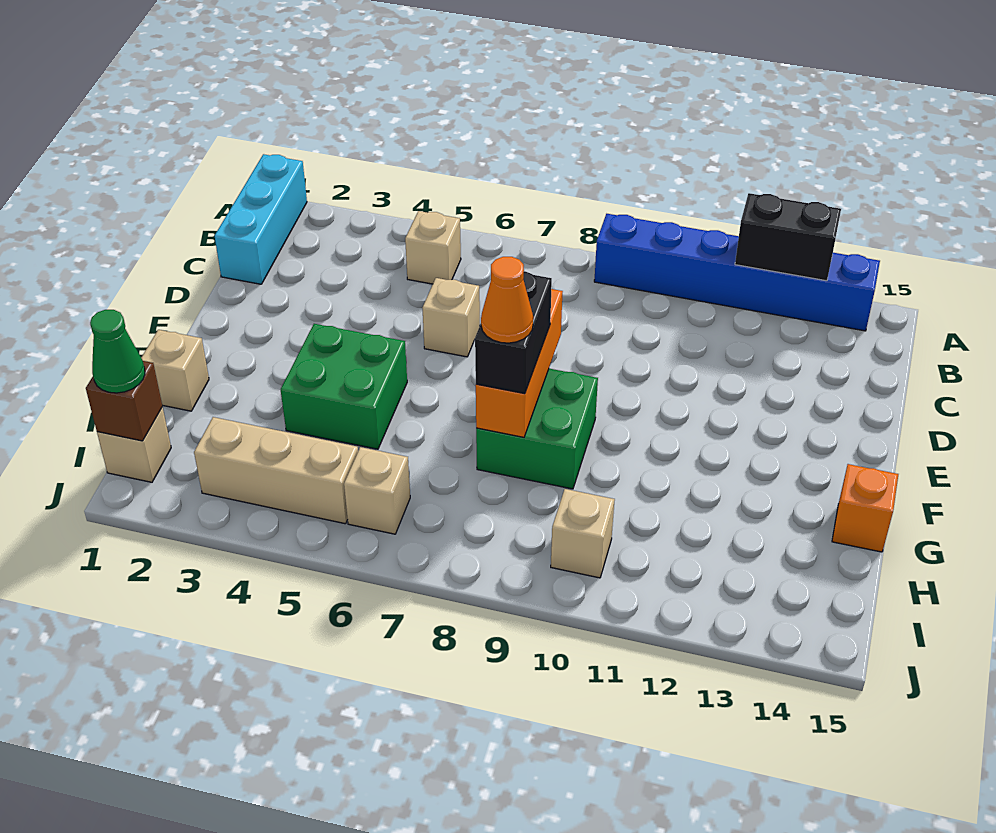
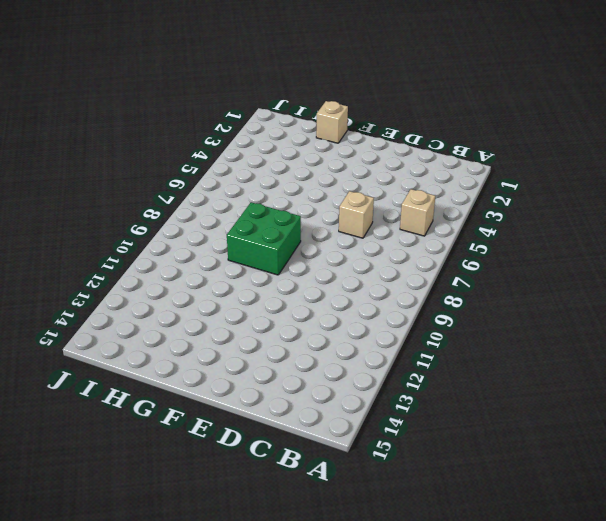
none -> cyan 1x3 brick [215,154,307,284]
none -> blue 1x6 brick [594,214,880,331]
none -> green 2x2 brick [281,324,407,449]

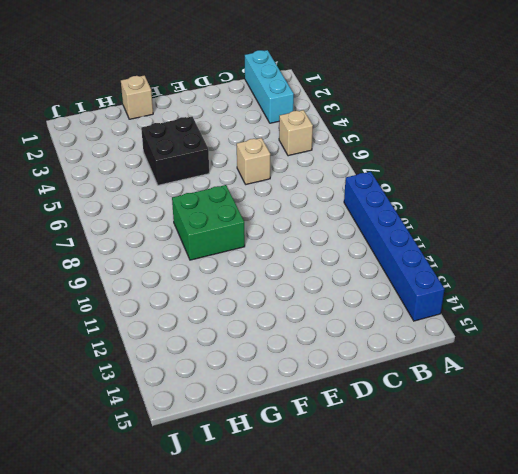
cyan 1x3 brick [245,50,294,123] -> cyan 1x3 brick turned to [215,154,307,284]
black 2x2 brick [141,117,209,185] -> green 2x2 brick [281,324,407,449]
none -> orange 1x1 brick [832,464,898,552]
none -> tan 1x1 brick [97,407,171,482]
none -> tan 1x3 brick [194,417,358,524]

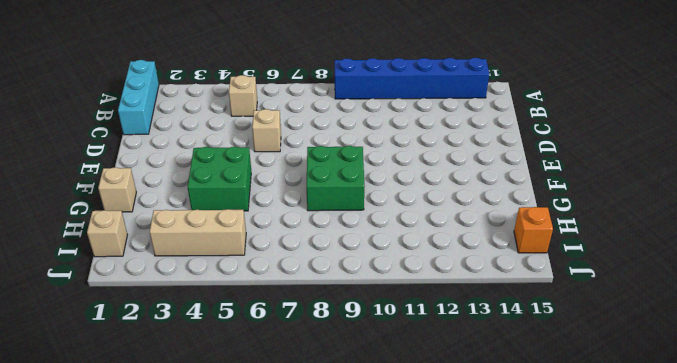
orange 1x1 brick [514,207,553,253] -> orange 1x1 brick moved to [832,464,898,552]
none -> tan 1x1 brick [344,447,410,534]
none -> tan 1x1 brick [551,489,615,578]
none -> black 1x2 brick [735,193,841,281]

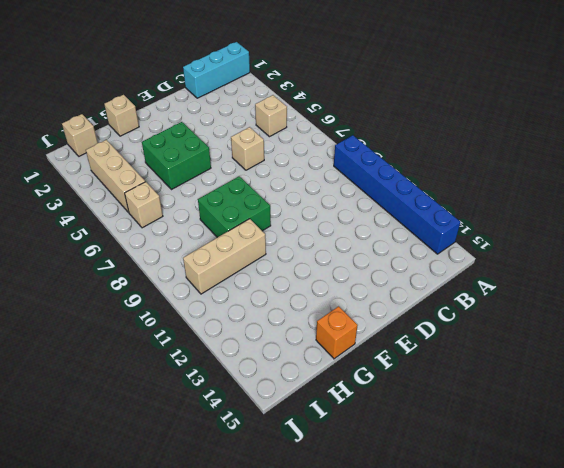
tan 1x3 brick [183,219,266,294] -> tan 1x1 brick [551,489,615,578]
none -> black 1x2 brick [735,193,841,281]
none -> orange 1x3 brick [476,289,563,437]
none -> brown 1x1 brick [86,361,162,441]

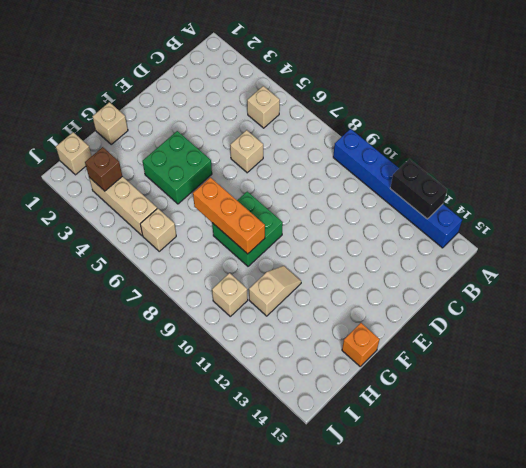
orange 1x3 brick [193,177,265,254] -> orange 1x3 brick turned to [476,289,563,437]
tan 1x2 slope [249,266,301,316] -> none
brown 1x1 brick [85,147,122,191] -> brown 1x1 brick moved to [86,361,162,441]
none -> cyan 1x3 brick [215,154,307,284]
none -> black 1x2 brick [475,271,552,394]
none -> green 1x1 cone [90,310,145,393]

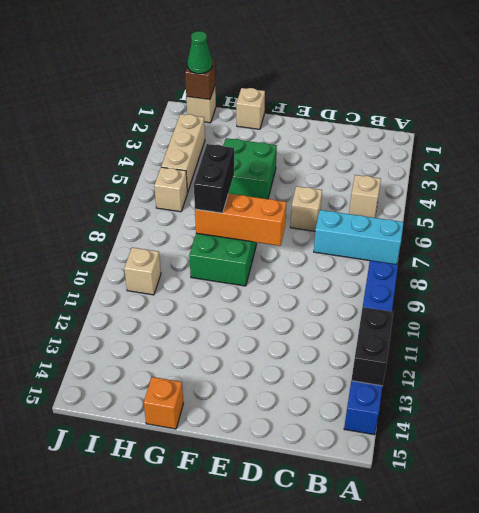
cyan 1x3 brick [314,210,404,264] -> cyan 1x3 brick moved to [215,154,307,284]
black 1x2 brick [194,144,234,213] -> black 1x2 brick turned to [475,271,552,394]
none -> orange 1x1 cone [481,257,533,343]

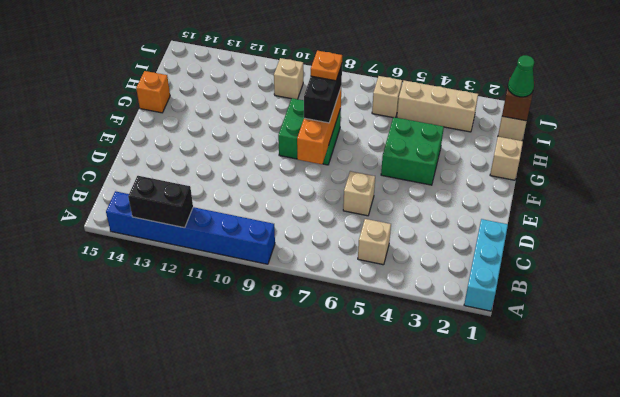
orange 1x1 plate [311,51,342,81] -> orange 1x1 cone [481,257,533,343]

